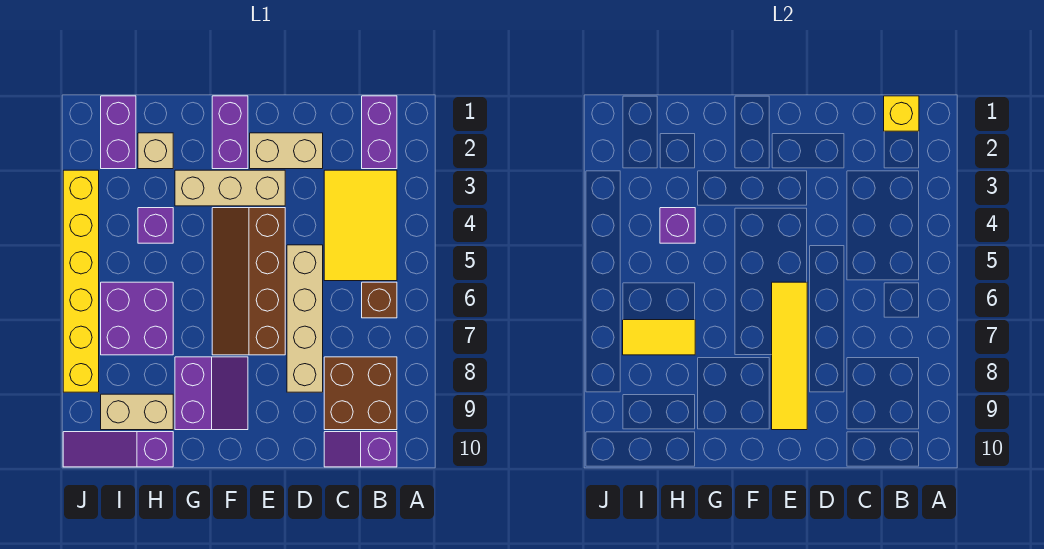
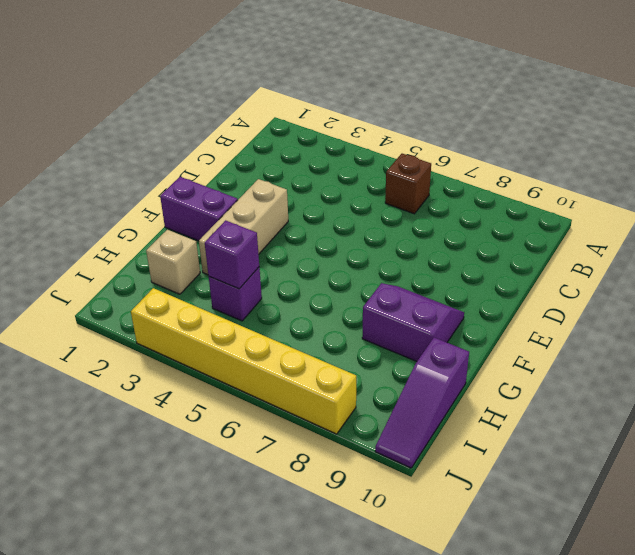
none -> purple 1x2 brick [362,96,397,169]
none -> yellow 2x3 tile [324,170,397,281]
none -> brown 2x2 brick [324,357,397,430]

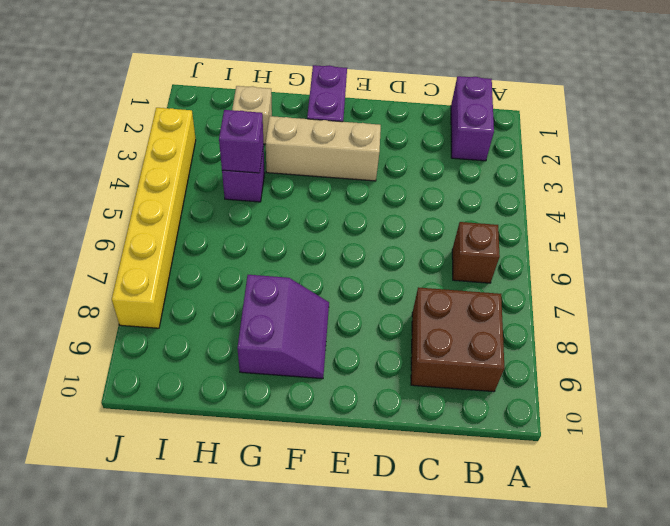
none -> yellow 2x3 tile [324,170,397,281]
none -> purple 1x2 slope [324,432,397,467]
none -> tan 1x2 brick [250,133,323,169]

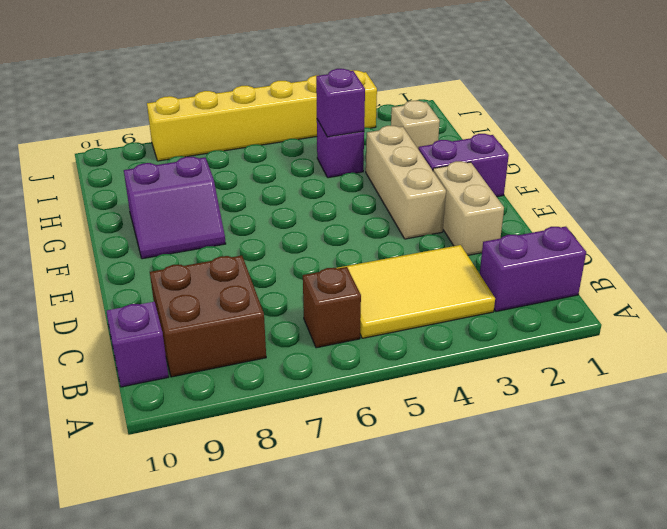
none -> tan 1x4 brick [287,245,323,392]
none -> brown 2x4 slope [212,208,285,355]
none -> purple 2x2 brick [101,282,173,355]

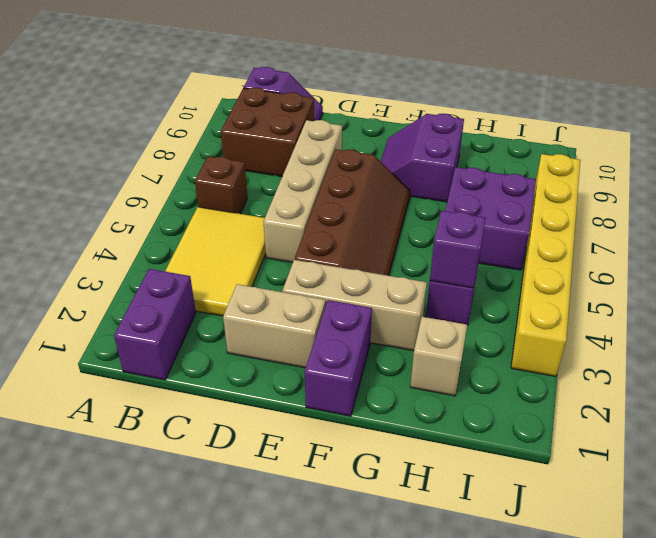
none -> tan 1x2 brick [101,394,173,430]
none -> purple 1x3 slope [63,432,173,467]
none -> purple 1x2 brick [101,96,136,169]

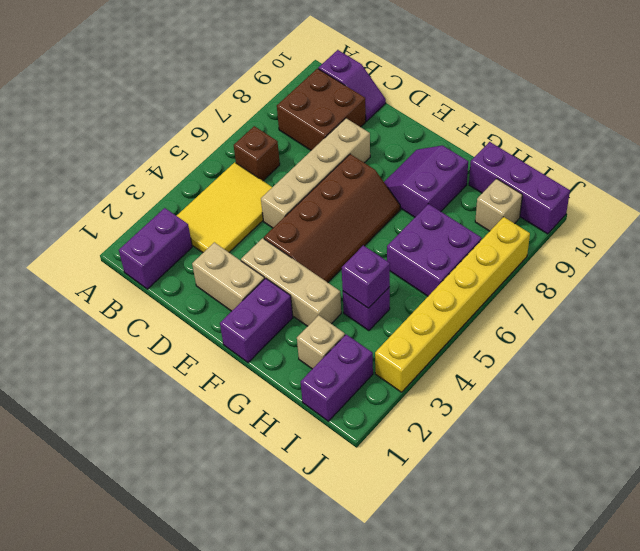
purple 1x3 brick [469,142,570,234] -> purple 1x3 slope [63,432,173,467]
tan 1x1 brick [475,179,522,231] -> tan 1x2 brick [101,394,173,430]
none -> yellow 1x1 brick [884,96,919,131]
none -> yellow 1x4 tile [772,282,807,430]
none -> yellow 1x2 tile [623,320,695,355]

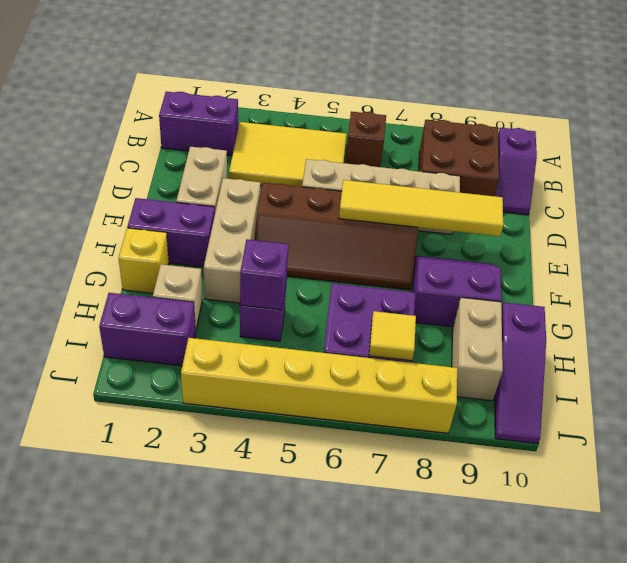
yellow 1x1 brick [119,228,169,293] -> yellow 1x1 brick moved to [884,96,919,131]
yellow 1x1 tile [369,311,416,361] -> yellow 1x2 tile [623,320,695,355]

